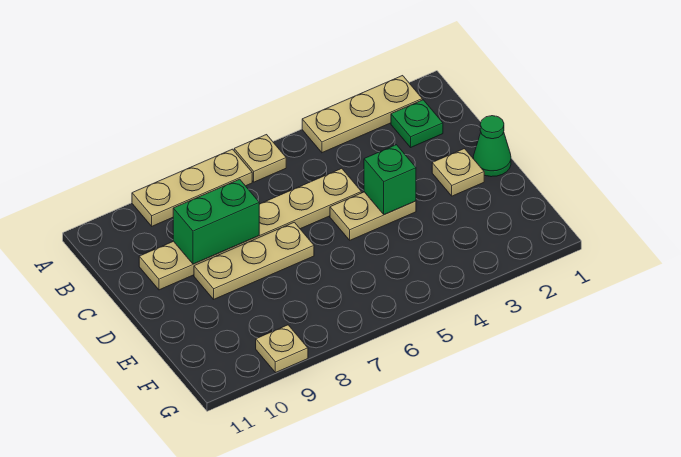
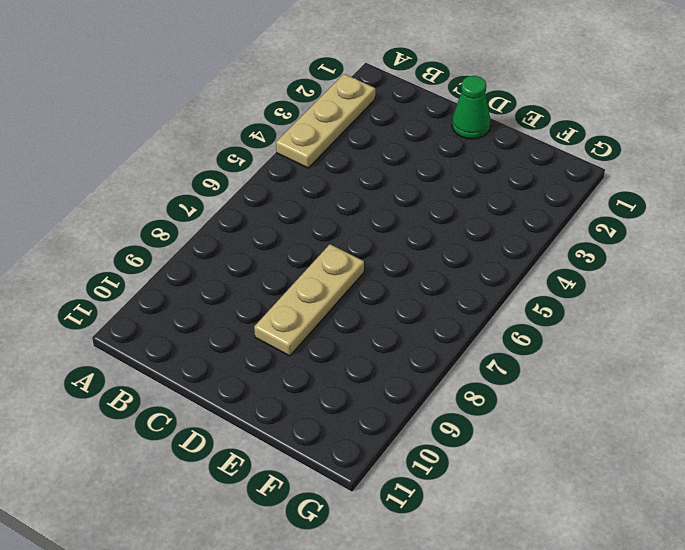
none -> tan 1x1 plate [234,135,286,182]
none -> tan 1x3 plate [132,149,252,226]
none -> green 1x1 plate [391,100,443,147]

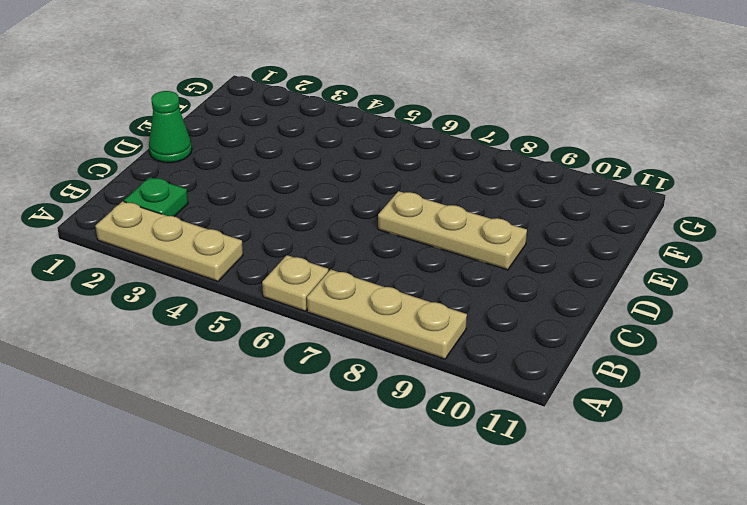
none -> tan 1x6 plate [139,168,361,290]
none -> tan 1x1 plate [432,149,484,196]
none -> tan 1x2 plate [330,192,416,240]

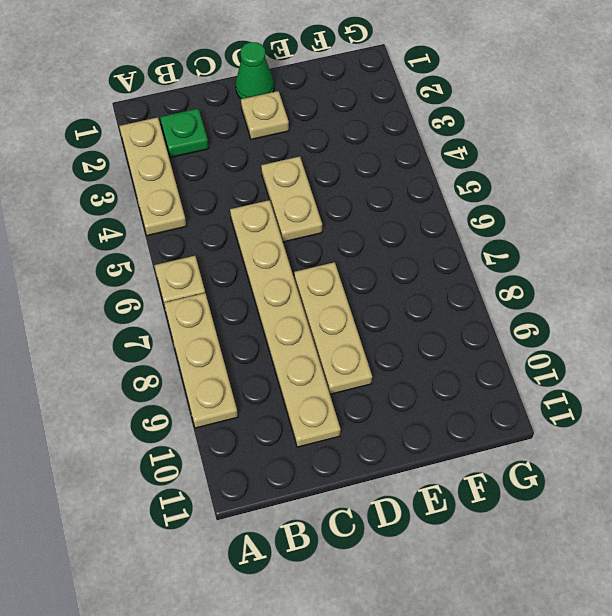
none -> tan 1x1 plate [256,325,308,373]
none -> green 1x2 brick [173,179,259,264]
none -> green 1x1 brick [364,145,416,215]

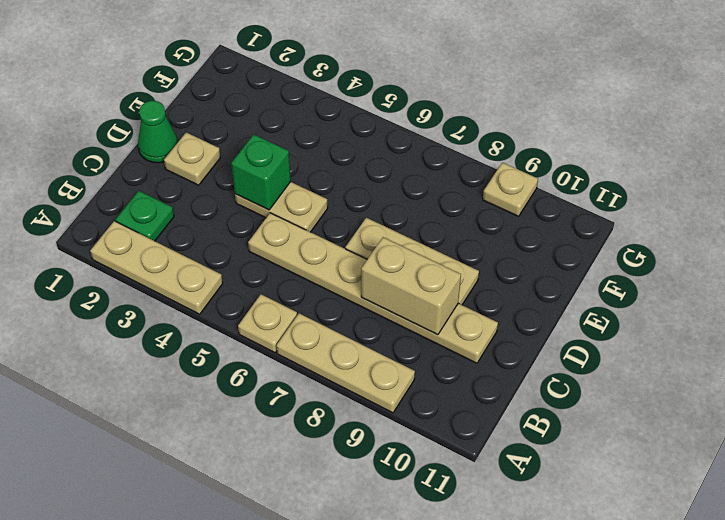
tan 1x2 brick [361,237,461,335] -> green 1x2 brick [173,179,259,264]

